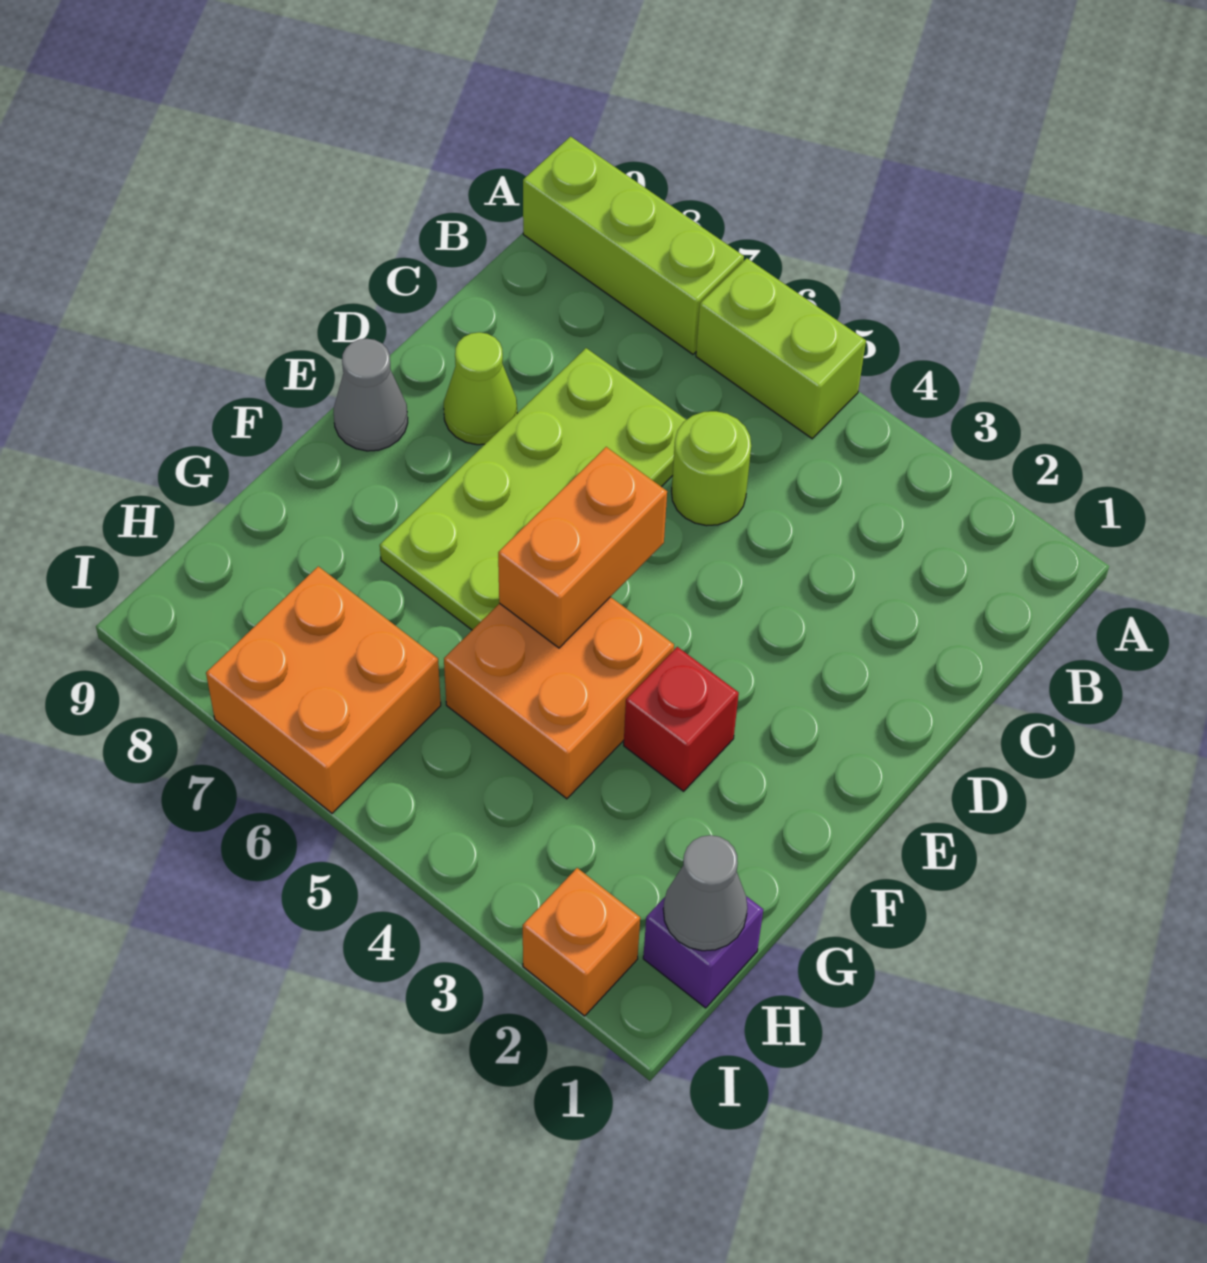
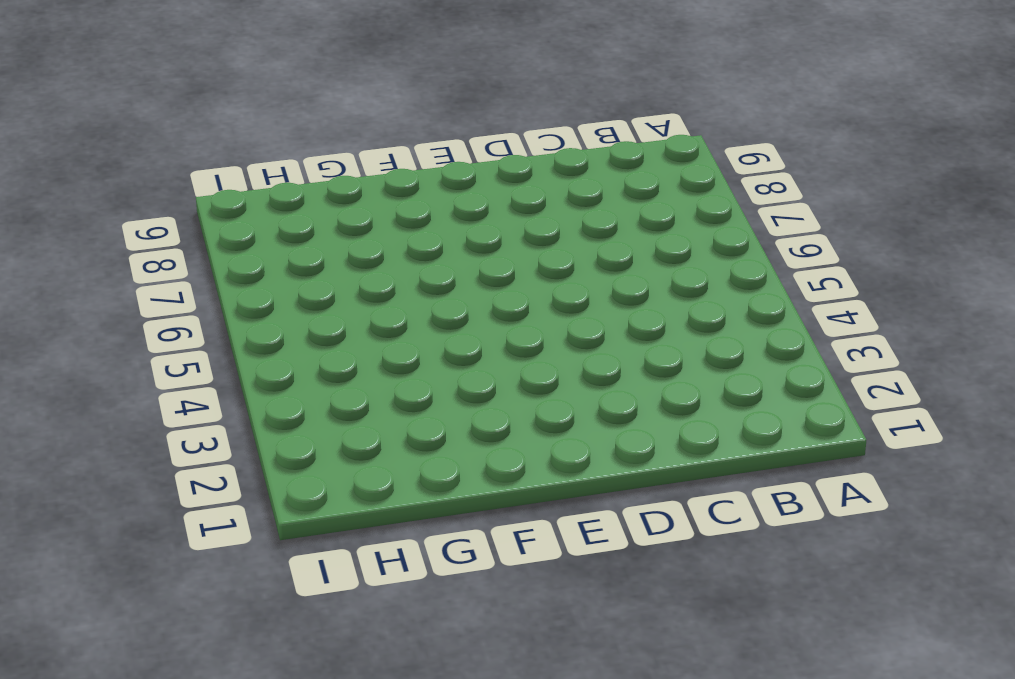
none -> lime 1x2 brick [696,258,866,439]
none -> lime 1x3 brick [523,137,744,354]
none -> lime 1x1 round brick [672,411,751,526]

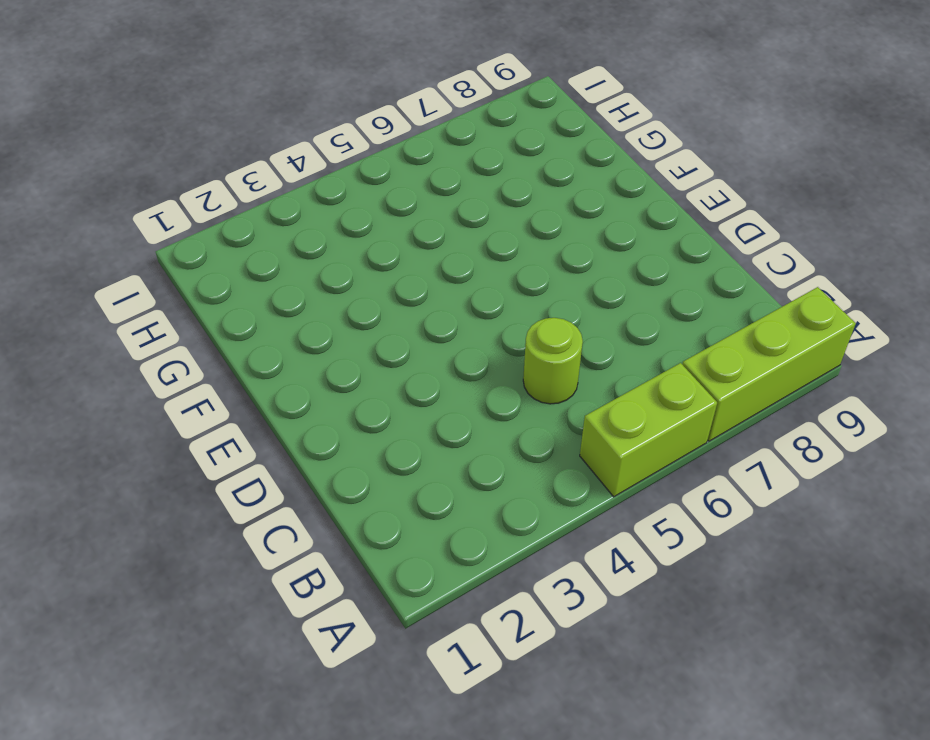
none -> lime 2x4 plate [380,348,686,630]
none -> lime 1x1 cone [444,332,517,445]
none -> grey 1x1 cone [334,339,408,451]

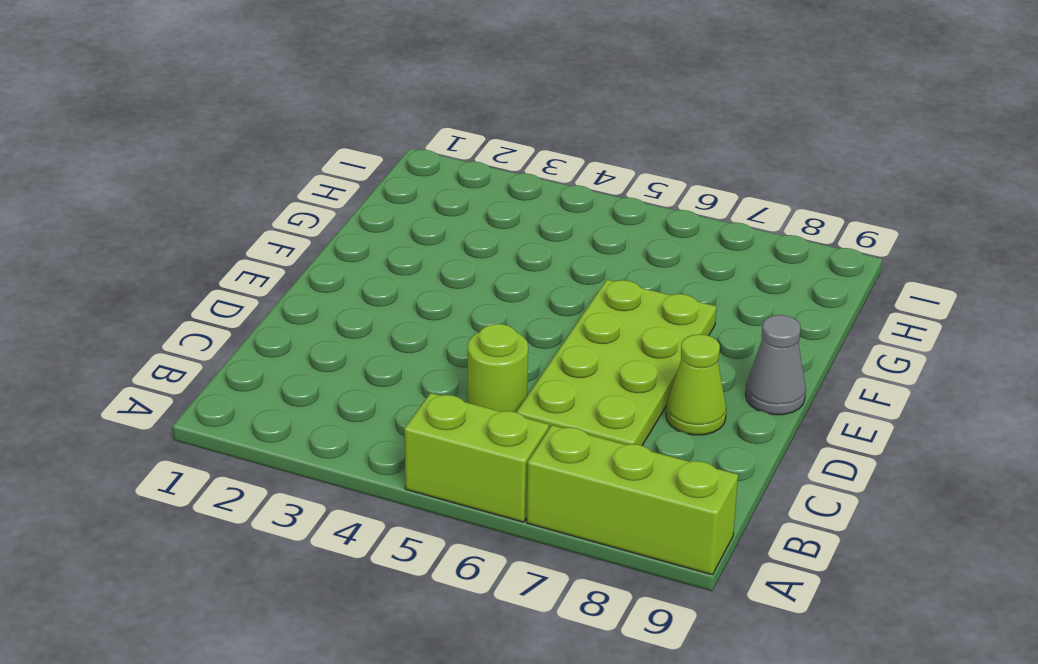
none -> red 1x1 brick [624,647,739,791]
none -> orange 2x2 brick [444,597,674,799]
none -> purple 1x1 brick [643,896,763,1008]

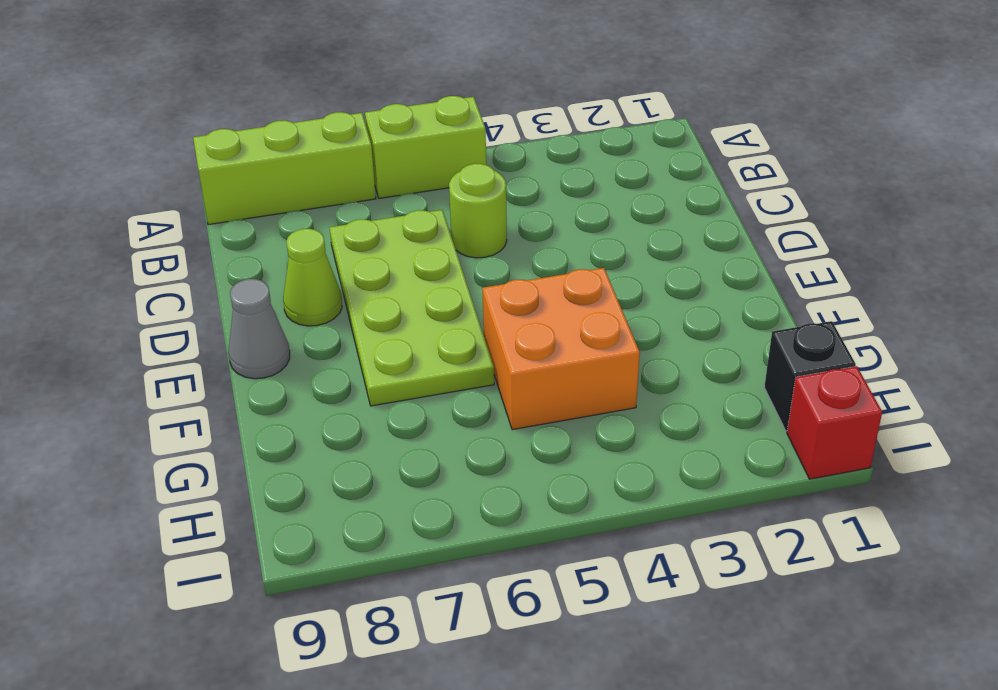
black 1x1 brick [764,321,856,431] -> purple 1x1 brick [643,896,763,1008]
red 1x1 brick [787,366,882,479] -> red 1x1 brick moved to [624,647,739,791]
none -> orange 2x2 brick [206,566,441,813]
none -> orange 1x1 brick [523,868,640,1016]
none -> orange 1x2 brick [498,447,667,648]

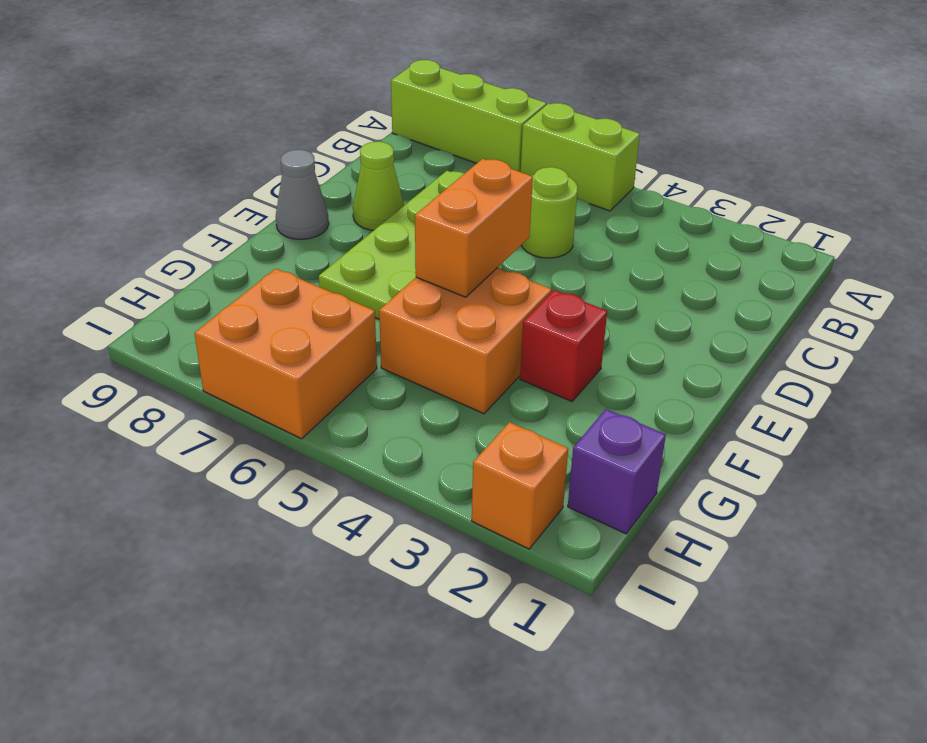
none -> grey 1x1 cone [663,835,748,951]

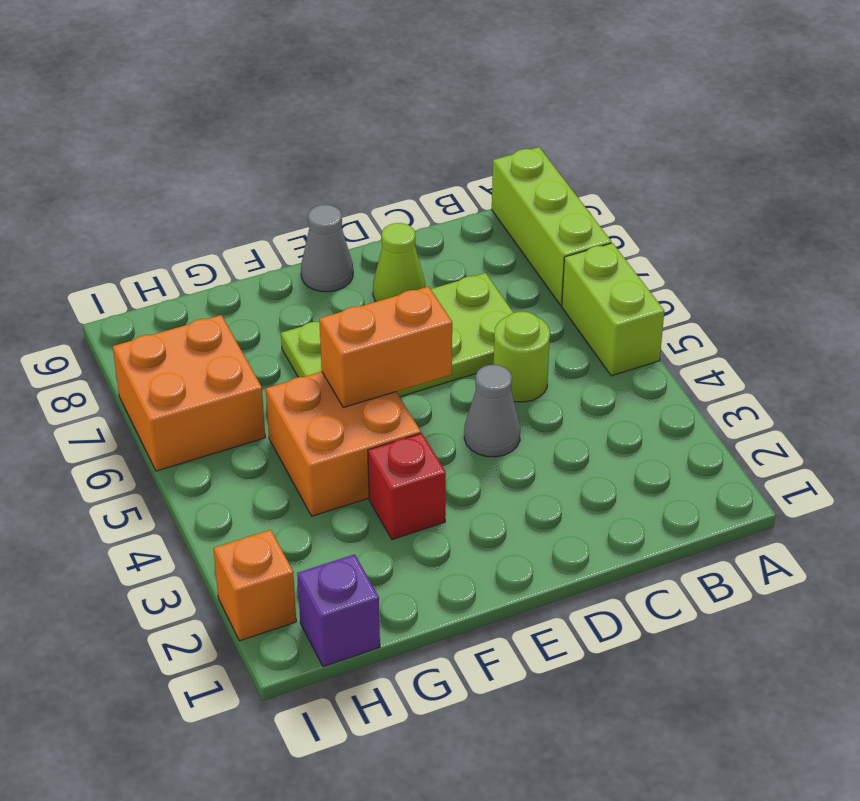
grey 1x1 cone [464,365,520,457] -> grey 1x1 cone moved to [663,835,748,951]

